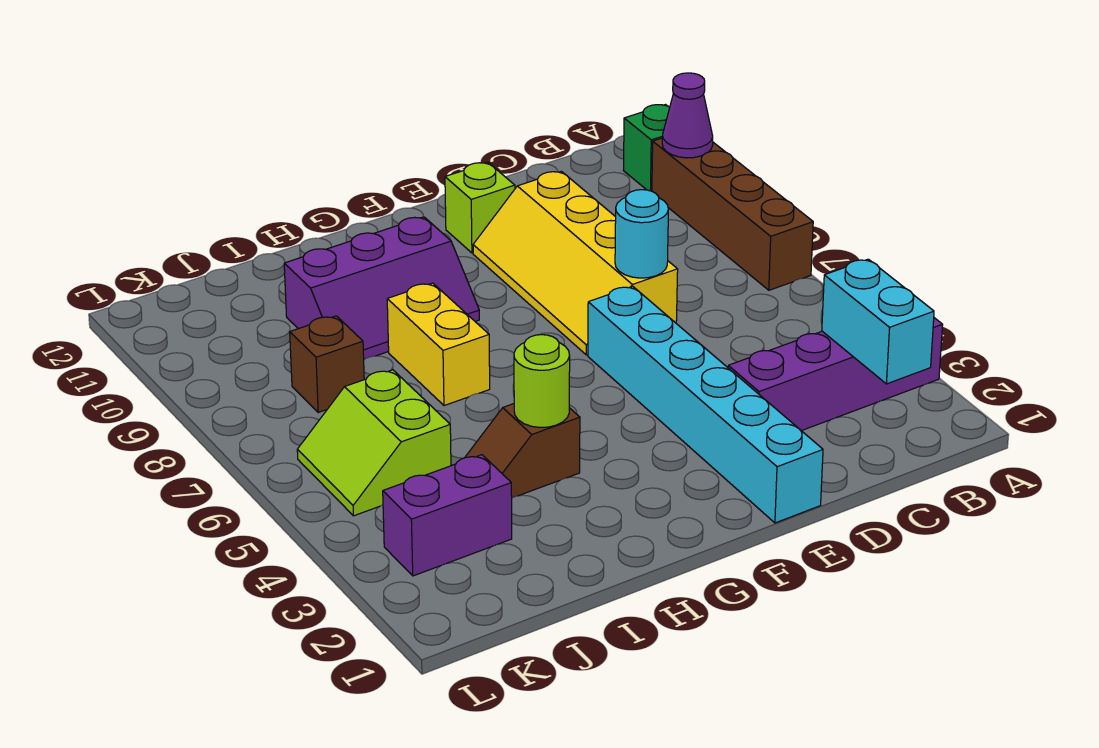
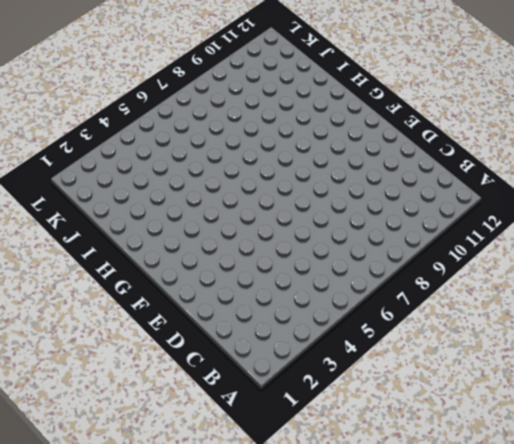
none -> purple 1x4 brick [728,318,943,431]
none -> brown 1x4 brick [652,138,813,290]
none -> green 1x1 brick [623,105,670,191]

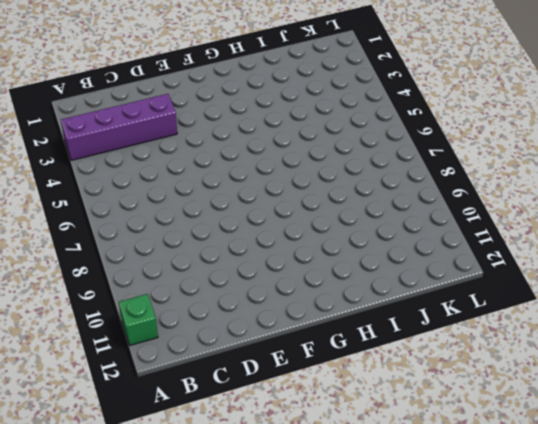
none -> brown 1x4 brick [652,138,813,290]
none -> yellow 2x4 slope [473,171,678,355]
none -> cyan 1x6 brick [588,286,823,523]

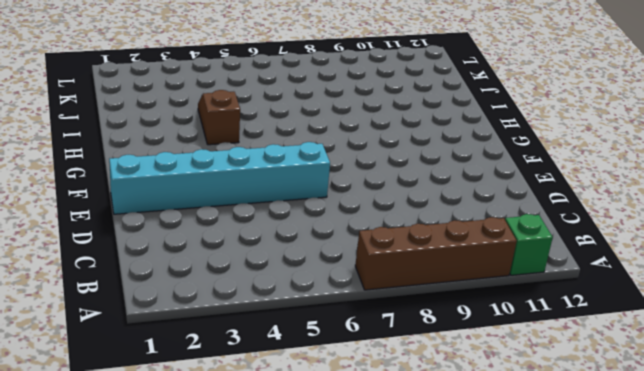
none -> purple 1x4 brick [728,318,943,431]
none -> yellow 2x4 slope [473,171,678,355]
none -> lime 1x1 brick [445,163,515,253]

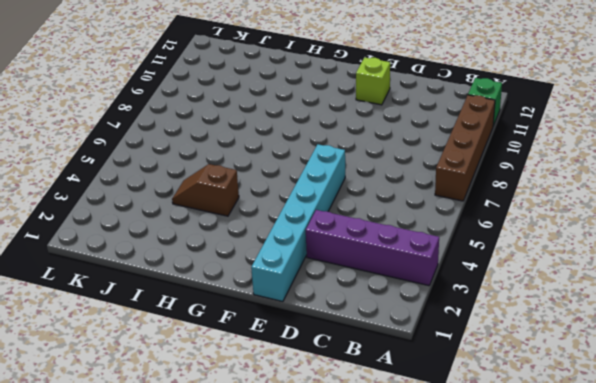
none -> yellow 2x4 slope [473,171,678,355]
none -> purple 2x3 slope [284,217,479,359]
none -> yellow 1x2 brick [387,283,490,406]

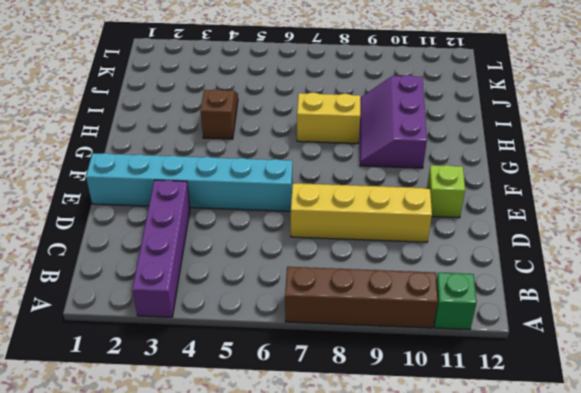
none -> purple 1x2 brick [383,455,512,576]
none -> lime 2x2 slope [297,370,451,516]
none -> brown 1x1 brick [290,316,364,412]

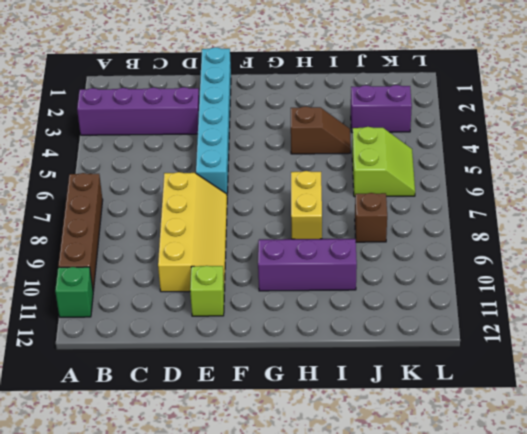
none -> purple 1x1 cone [662,73,713,158]
none -> cyan 1x2 brick [822,259,934,384]
none -> cyan 1x1 round brick [615,190,668,278]

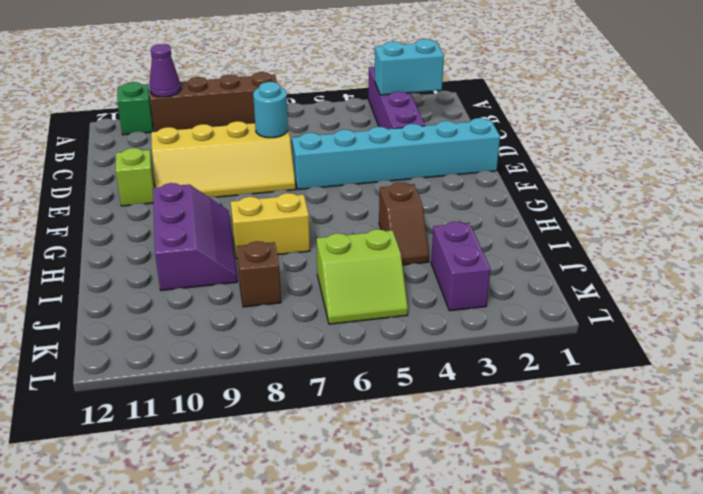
none -> lime 1x1 round brick [514,335,570,427]

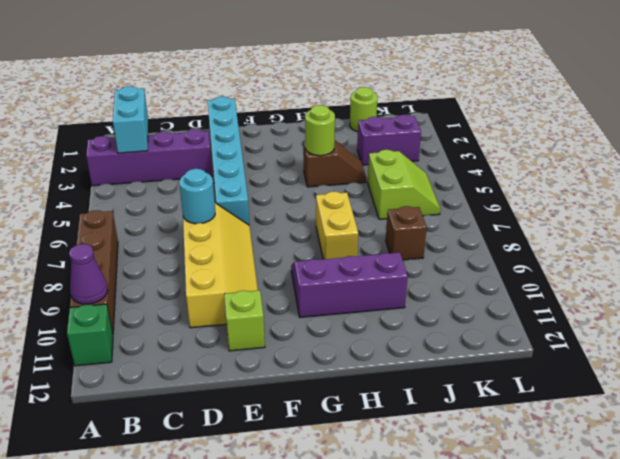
lime 1x1 round brick [350,87,378,132] -> none

